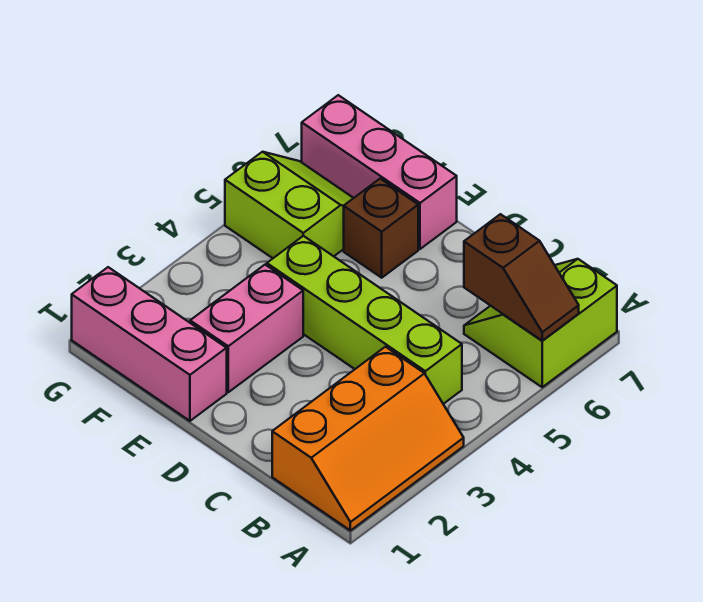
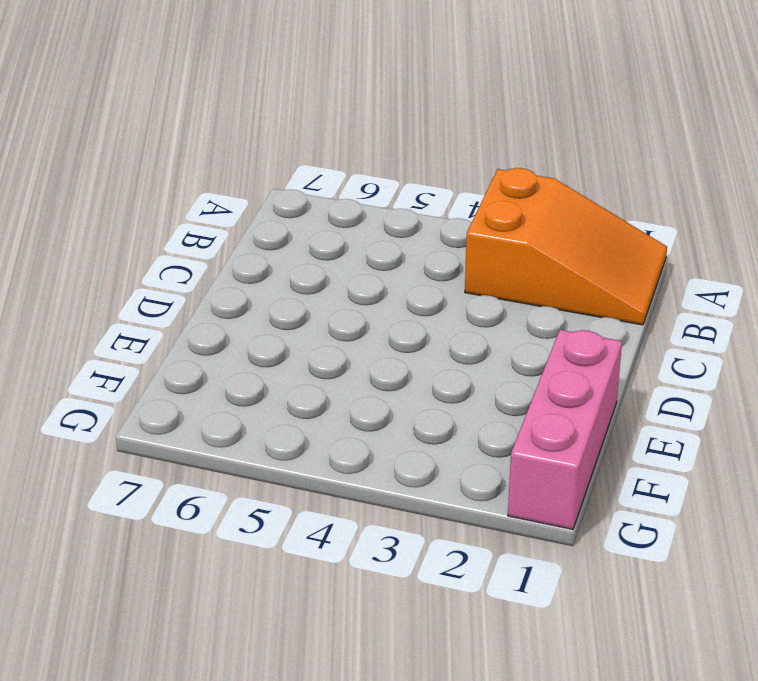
orange 2x3 slope [465,168,667,325] -> orange 2x3 slope turned to [272,347,464,531]
none -> lime 2x2 slope [464,259,617,387]
none -> lime 1x4 brick [267,236,462,404]

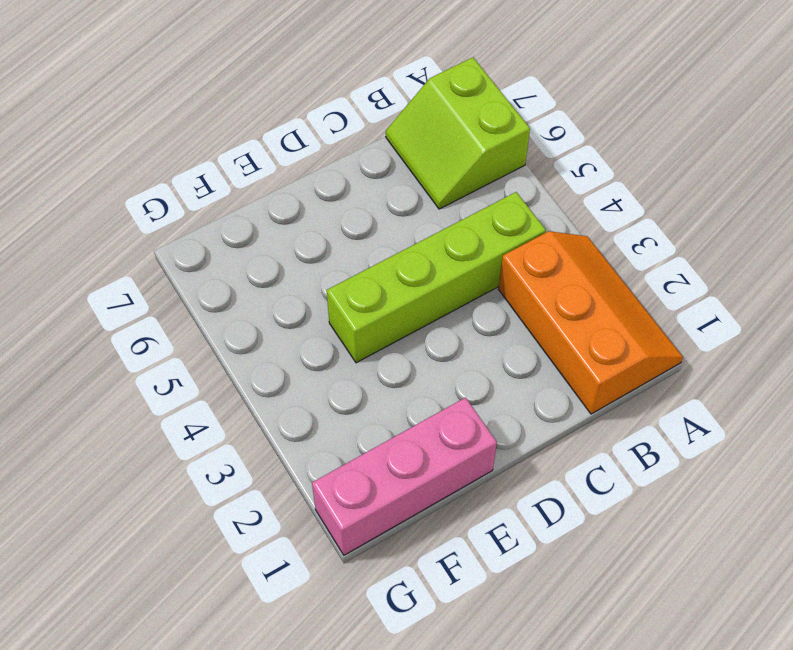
none -> pink 1x2 brick [190,265,303,392]
none -> brown 1x1 brick [344,179,418,278]

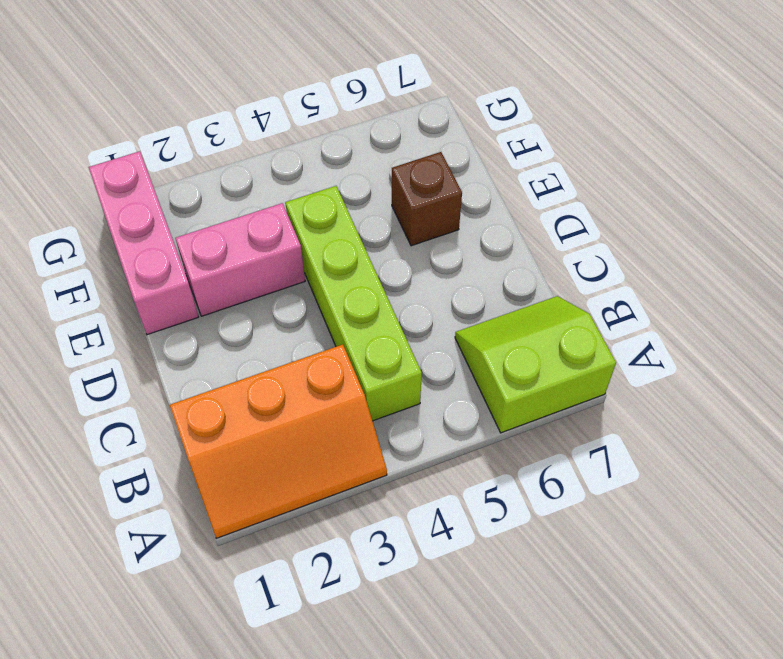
none -> pink 1x3 brick [302,95,457,249]
none -> lime 2x2 slope [225,152,353,258]

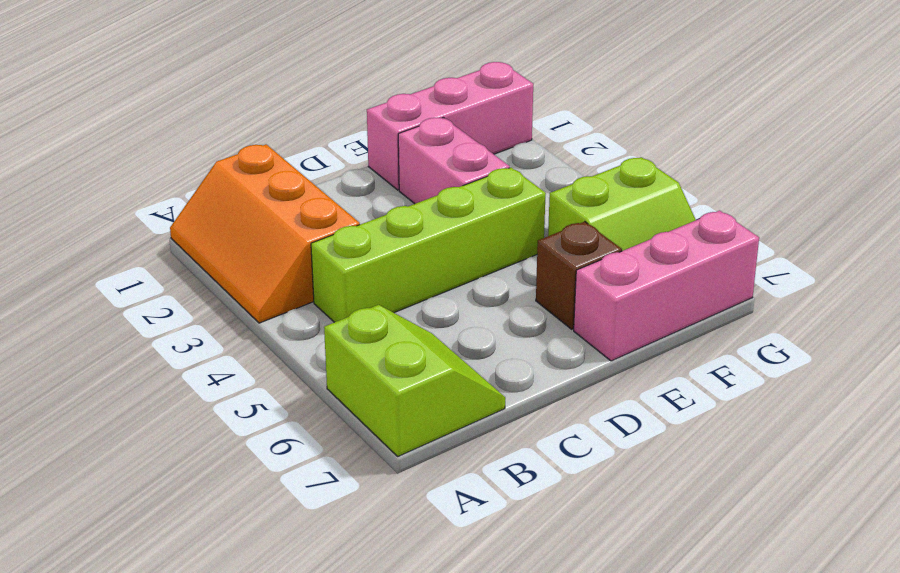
none -> brown 1x2 slope [464,214,579,341]

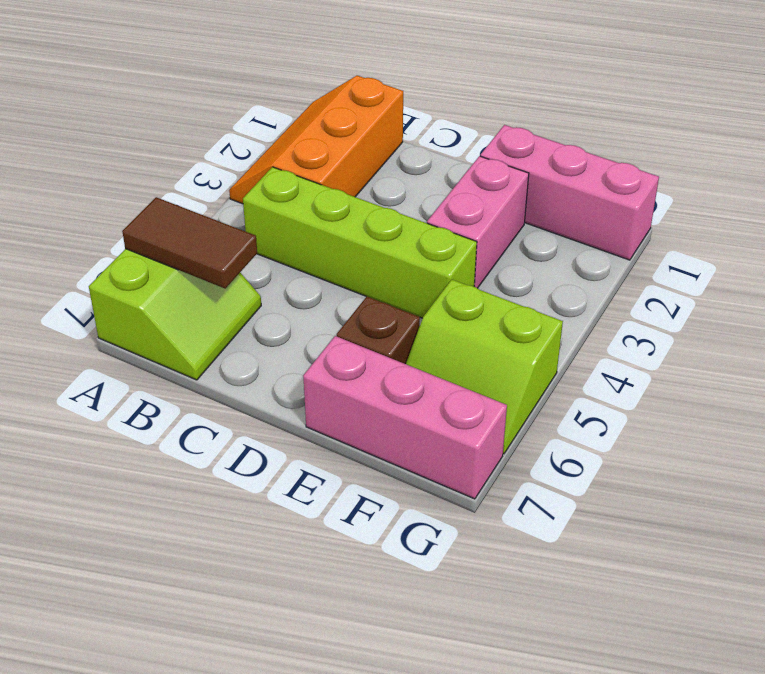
brown 1x2 tile [122,197,257,288] -> brown 1x2 slope [464,214,579,341]

